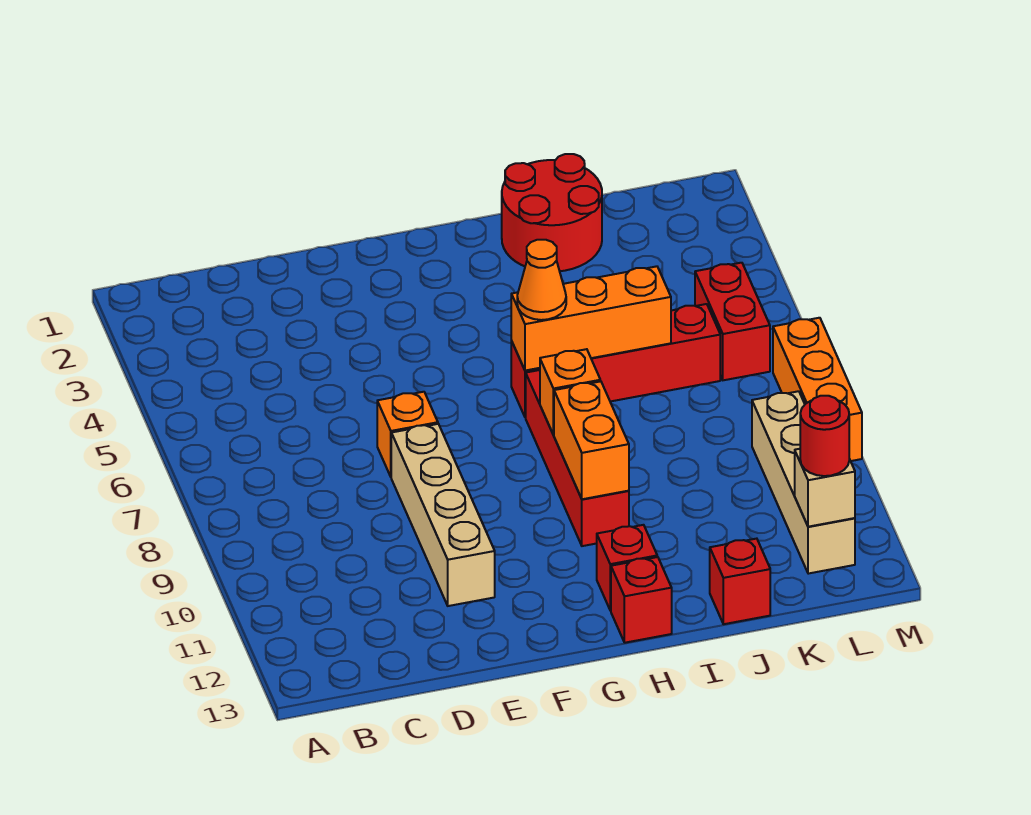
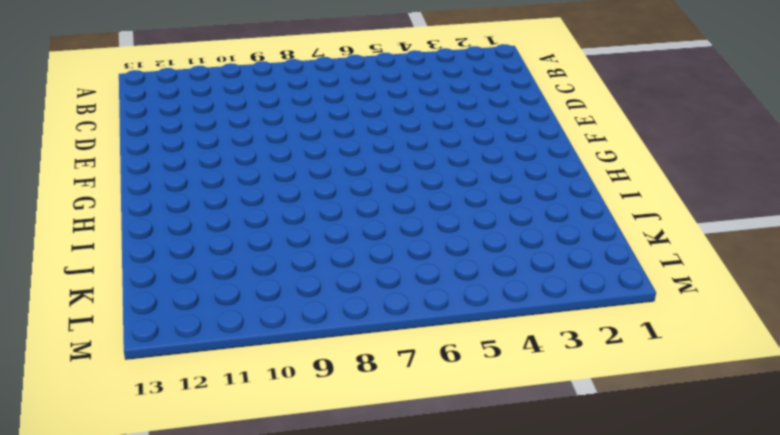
none -> orange 1x1 brick [377,392,438,476]
none -> tan 1x4 brick [391,424,495,606]
none -> red 1x4 brick [511,304,720,417]

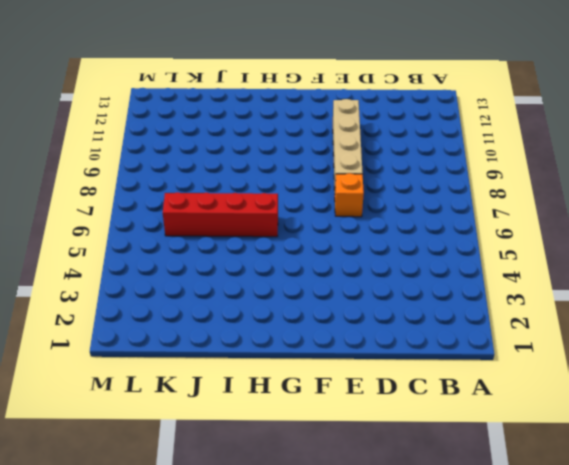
none -> red 1x4 brick [526,370,629,546]
none -> red 1x1 brick [597,525,657,611]
none -> red 1x1 brick [611,557,672,643]

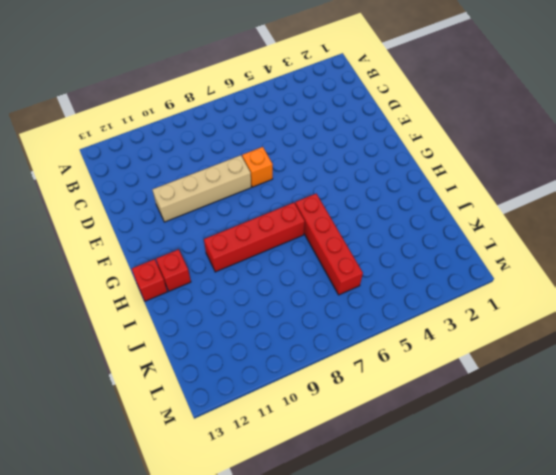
none -> red 2x2 round brick [502,154,602,271]
none -> red 1x1 brick [710,539,770,624]
none -> red 1x2 brick [695,263,770,380]

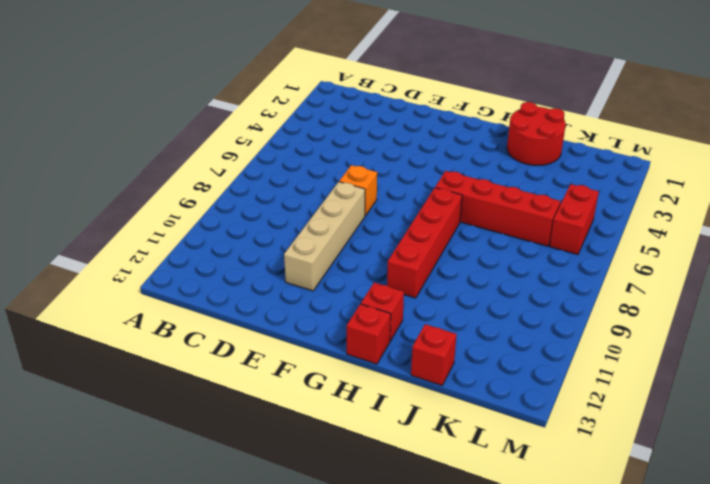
none -> tan 1x4 brick [752,391,855,574]
none -> orange 1x3 brick [773,318,862,461]
none -> orange 1x3 brick [511,266,671,371]

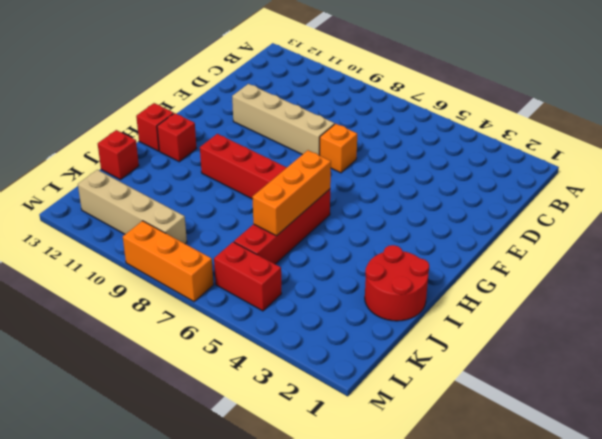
none -> orange 1x1 brick [540,349,600,435]
none -> orange 1x2 brick [554,381,629,499]
none -> tan 1x1 brick [795,449,855,527]

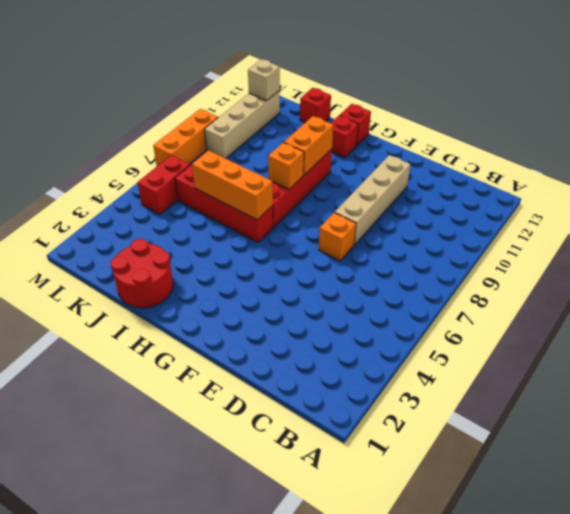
none -> orange 1x1 cone [517,240,566,320]
none -> red 1x1 round brick [800,396,849,476]

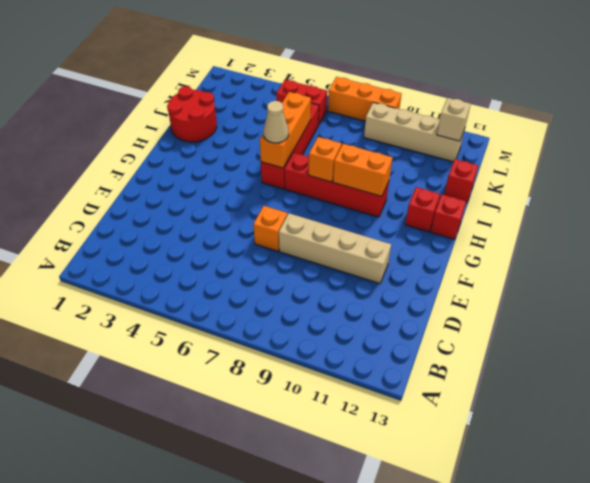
tan 1x1 cone [263,101,289,143] -> orange 1x1 cone [517,240,566,320]
none -> red 1x1 round brick [800,396,849,476]

